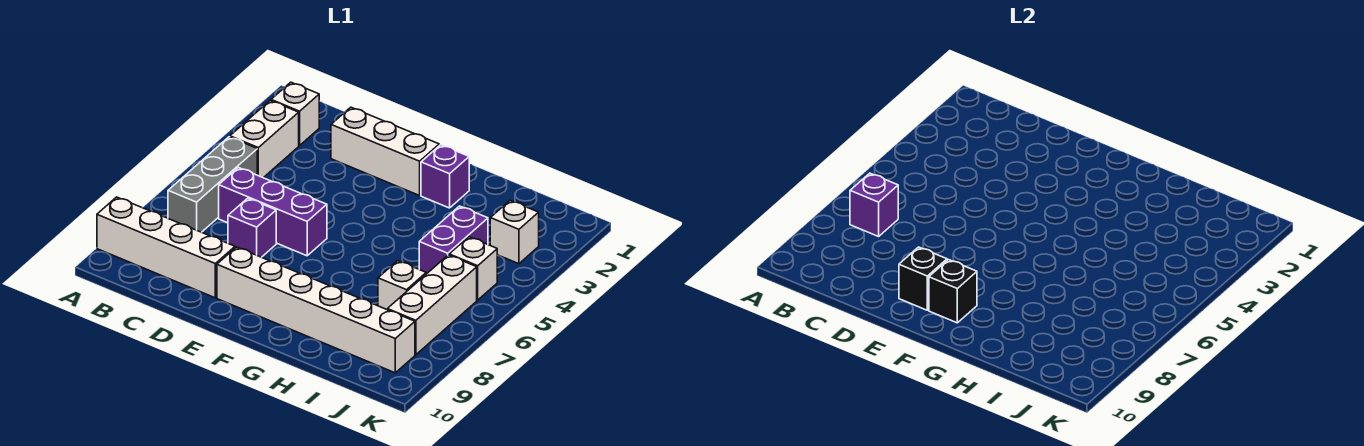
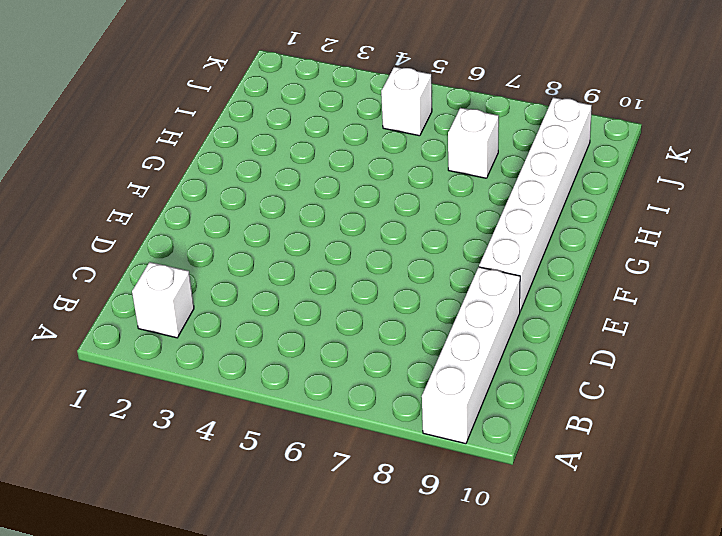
none -> white 1x2 brick [230,100,299,178]
none -> grey 1x3 brick [168,137,257,232]
none -> purple 1x3 brick [219,168,327,256]

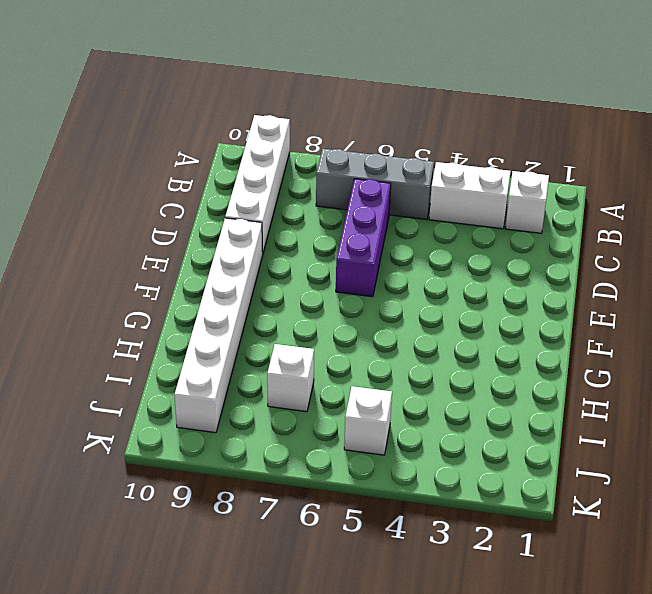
none -> white 1x3 brick [331,107,439,196]
none -> purple 1x1 brick [228,198,276,257]
none -> purple 1x1 brick [421,145,469,208]

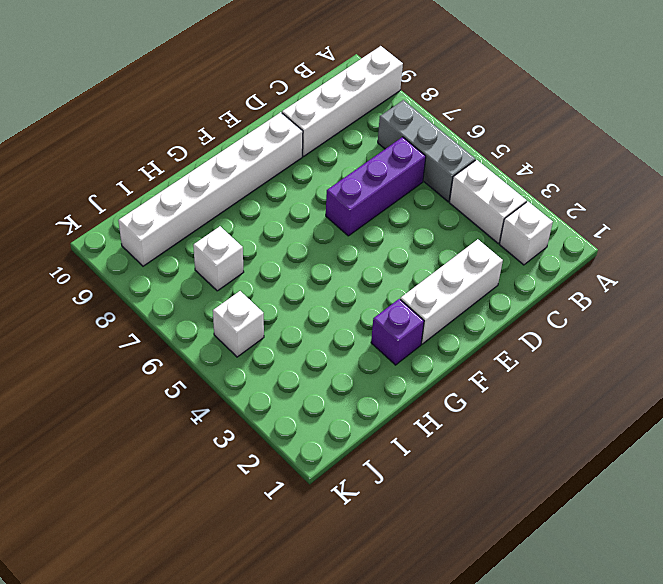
none -> purple 1x1 brick [228,198,276,257]
none -> purple 1x2 brick [419,206,488,274]
none -> white 1x1 brick [490,200,539,264]

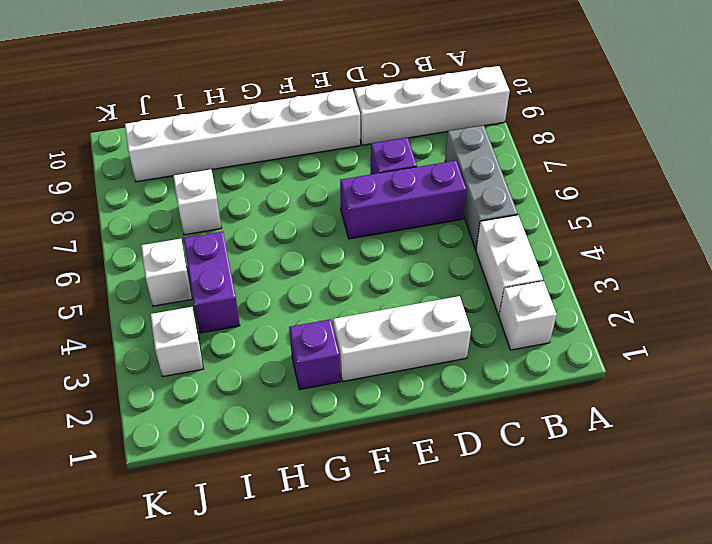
none -> white 1x3 brick [387,255,477,355]
none -> purple 1x1 brick [850,173,898,236]
none -> black 1x1 brick [899,247,947,310]

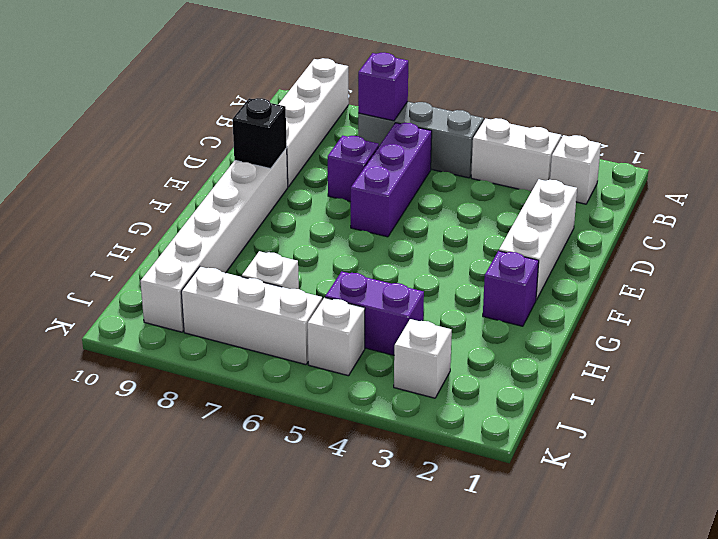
none -> black 1x1 brick [929,260,977,323]

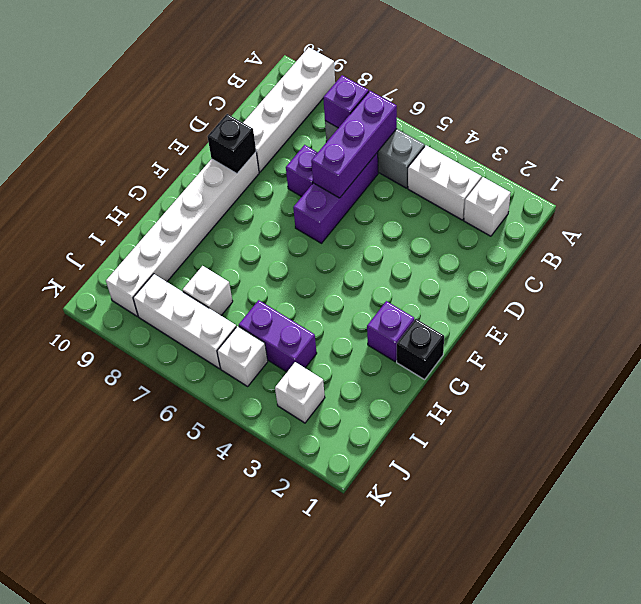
purple 1x3 brick [311,91,397,198] -> none
black 1x1 brick [397,319,444,379] -> black 1x1 brick moved to [929,260,977,323]
none -> white 1x3 brick [331,107,439,196]

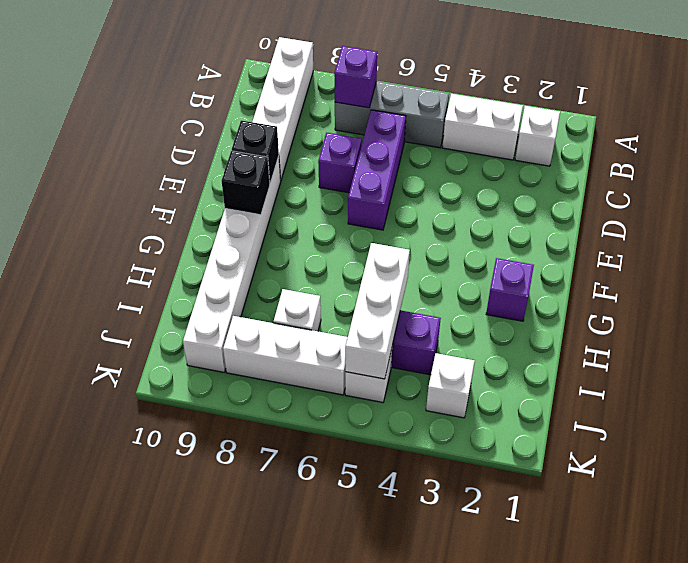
white 1x3 brick [345,243,410,379] -> white 1x3 brick moved to [331,107,439,196]

